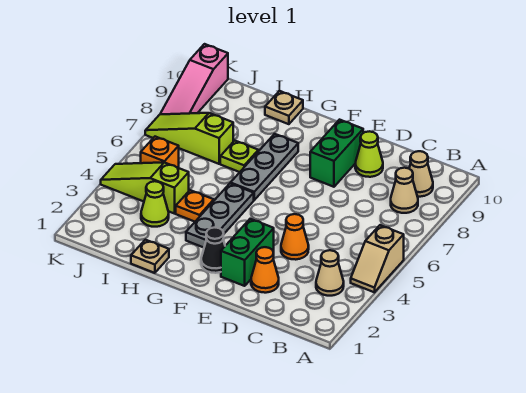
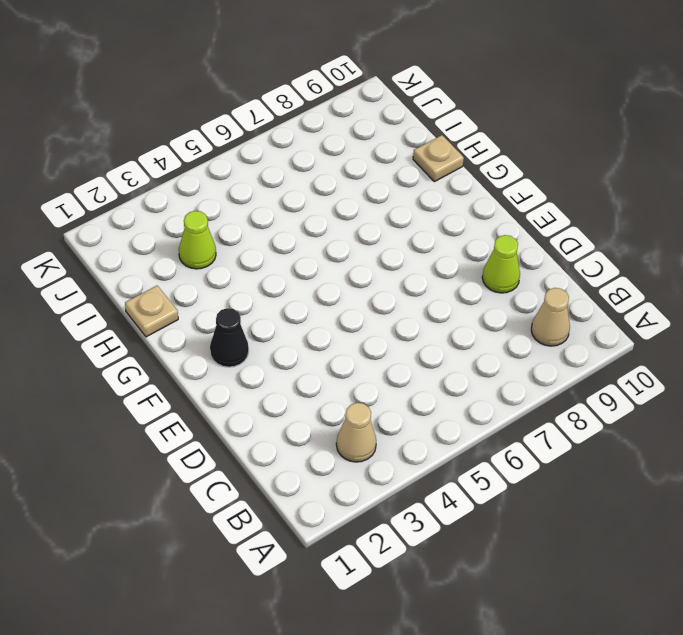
none -> tan 1x2 slope [351,225,404,292]
none -> tan 1x1 cone [391,168,418,213]
none -> orange 1x1 cone [251,247,279,293]

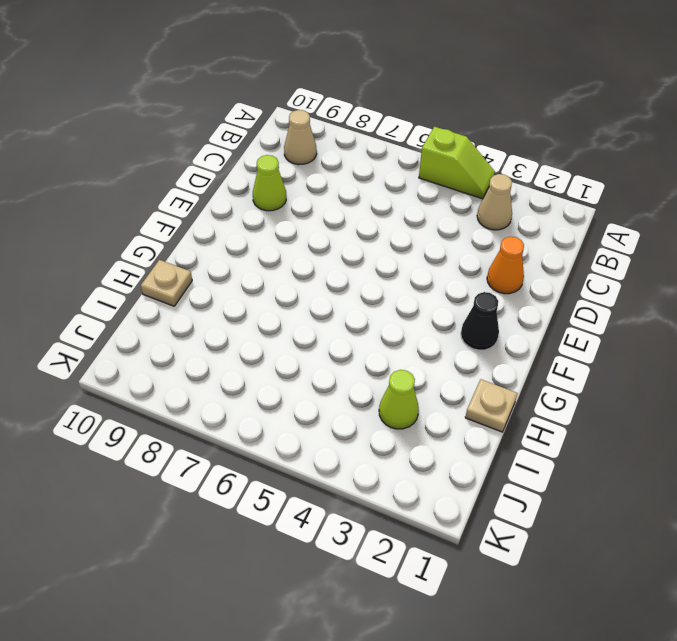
lime 1x2 slope [419,127,495,199] -> tan 1x2 slope [351,225,404,292]
none -> tan 1x1 cone [391,168,418,213]
none -> orange 1x1 cone [281,214,309,260]
none -> green 1x2 brick [221,219,274,286]

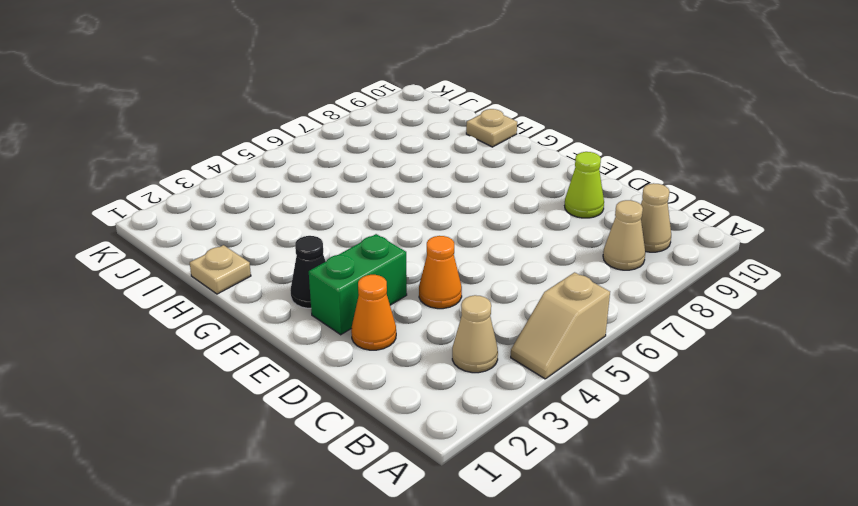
none -> green 1x2 brick [310,120,363,187]
none -> grey 1x3 plate [186,183,254,248]
none -> grey 1x3 plate [231,134,298,200]

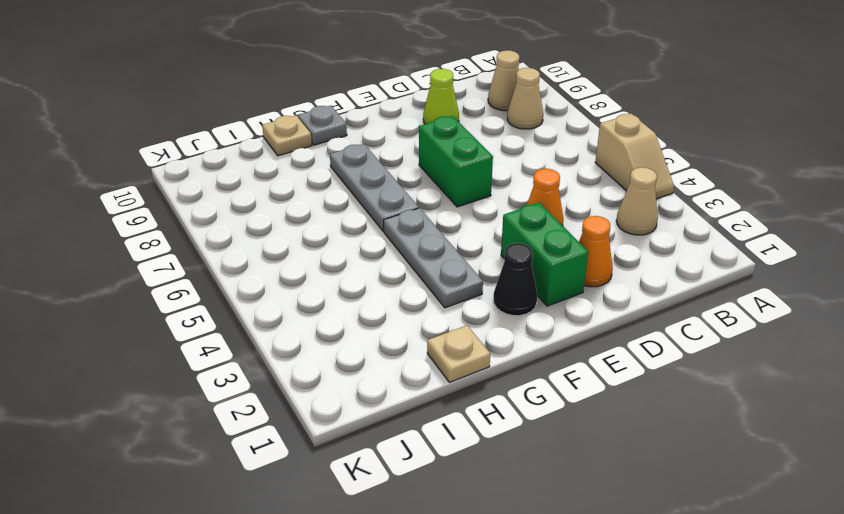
green 1x2 brick [419,116,493,207] -> green 1x2 brick moved to [310,120,363,187]
grey 1x1 plate [298,106,347,145] -> none
none -> orange 1x1 plate [176,190,214,222]
none -> lime 1x1 plate [220,141,258,172]
none -> lime 1x1 cone [141,181,169,227]

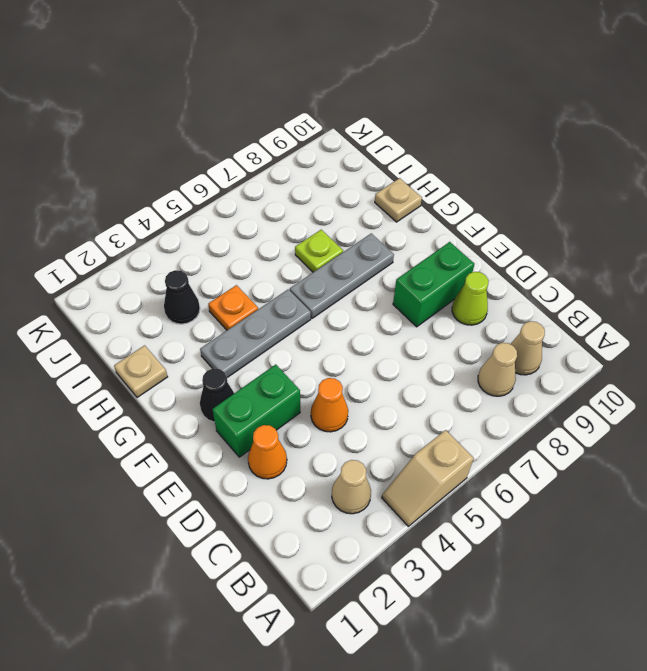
black 1x1 cone [164,270,200,324] -> lime 1x1 cone [141,181,169,227]
none -> lime 1x3 slope [101,162,189,214]
none -> lime 1x3 slope [145,113,233,164]
none -> orange 1x1 brick [141,137,179,168]

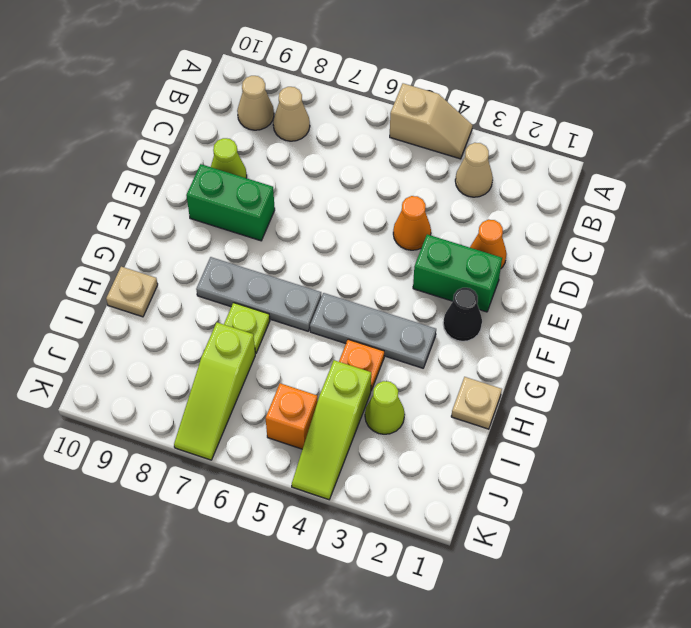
none -> pink 1x3 slope [161,44,228,114]

